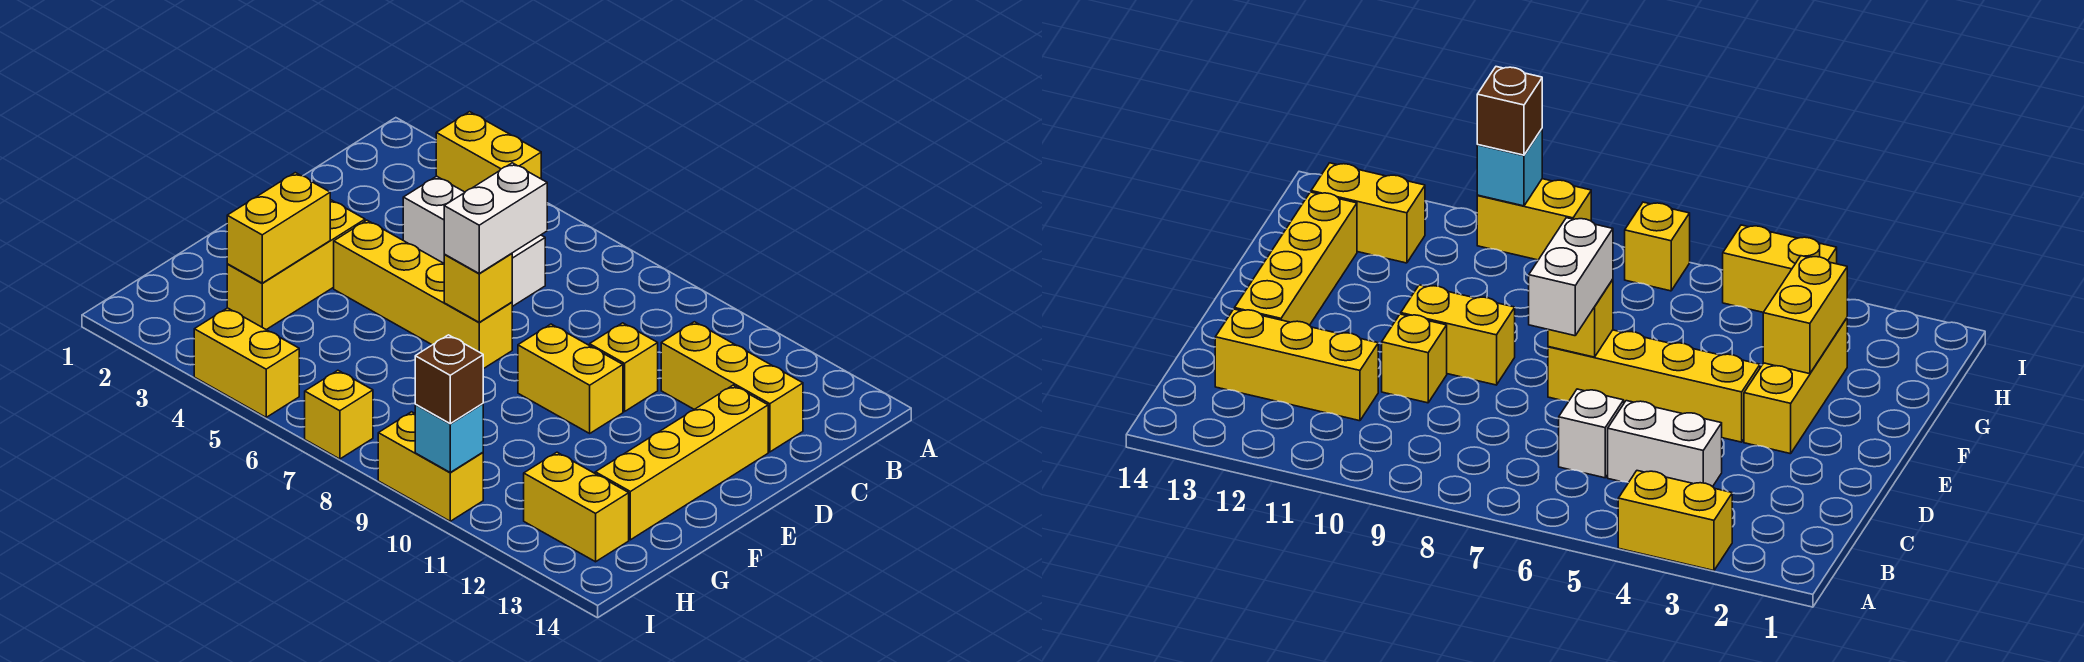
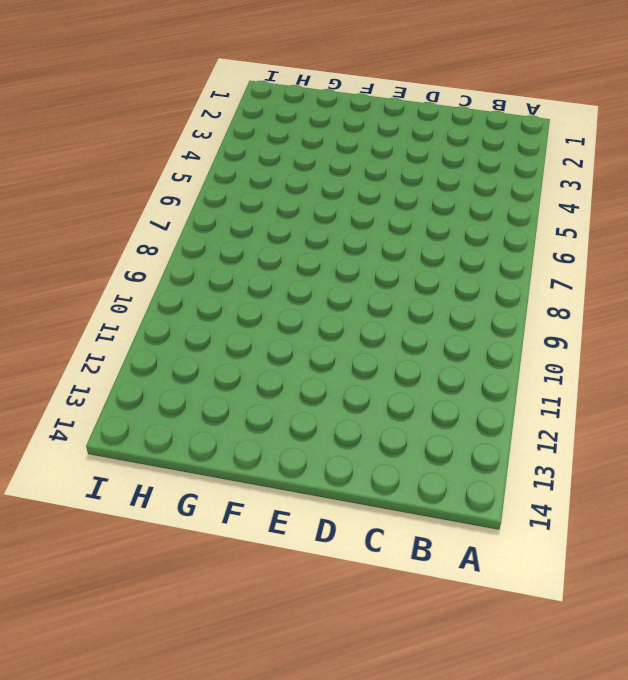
none -> yellow 1x2 brick [436,112,541,192]
none -> white 1x2 brick [403,176,465,263]
none -> white 1x1 brick [512,235,545,307]

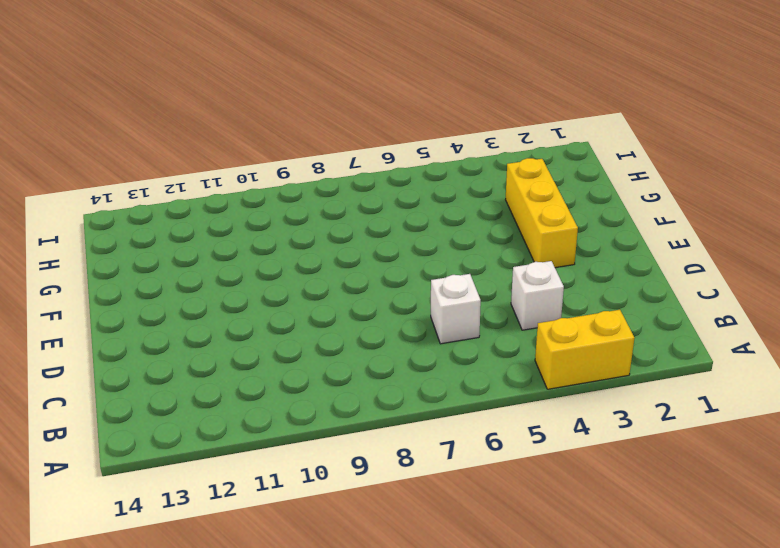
white 1x1 brick [511,261,564,330] -> white 1x2 brick [403,176,465,263]
none -> yellow 1x3 brick [661,322,803,452]
none -> yellow 1x1 brick [590,323,658,412]
none -> yellow 1x4 brick [595,385,768,540]

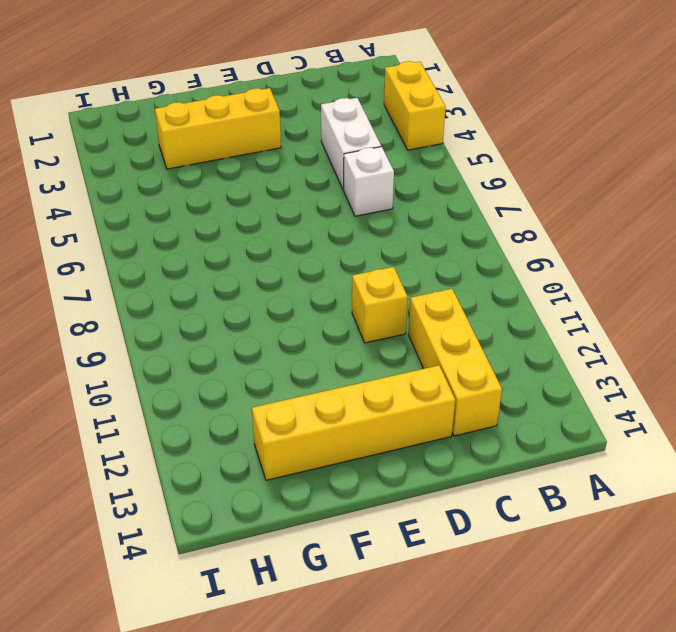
none -> yellow 1x4 brick [334,220,512,369]
none -> yellow 1x2 brick [518,324,623,433]
none -> yellow 1x2 brick [524,452,629,562]

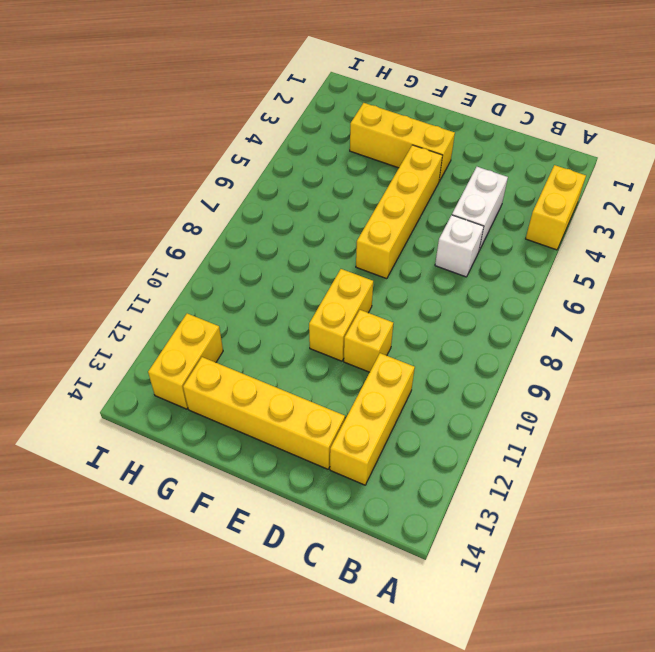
none -> yellow 1x2 brick [194,308,299,417]
none -> yellow 1x1 brick [305,370,373,459]
none -> yellow 1x2 brick [378,412,483,521]

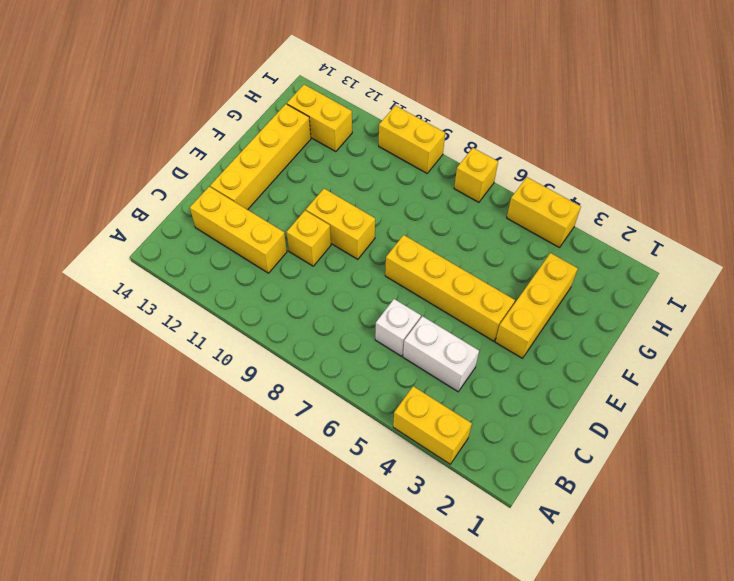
none -> yellow 1x1 brick [444,253,512,322]
none -> yellow 1x2 brick [227,173,330,283]
none -> cyan 1x1 brick [415,404,483,472]

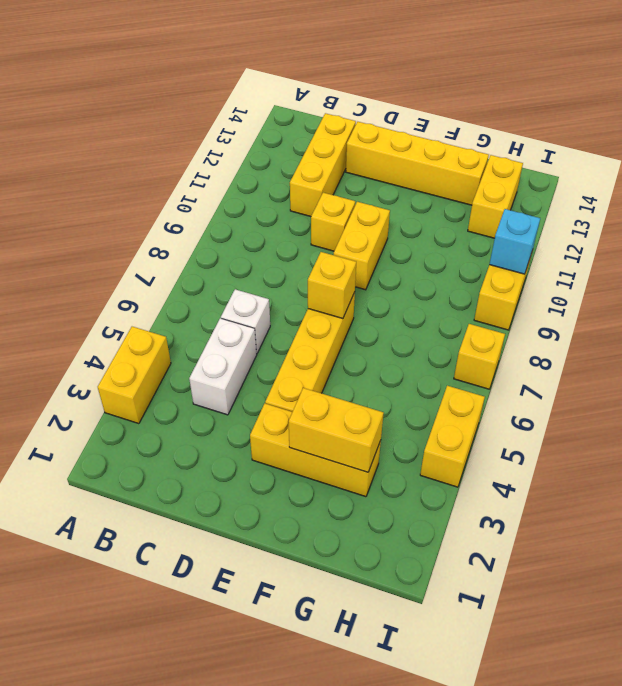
none -> white 1x2 brick [444,163,547,273]
none -> brown 1x1 brick [415,335,483,424]

